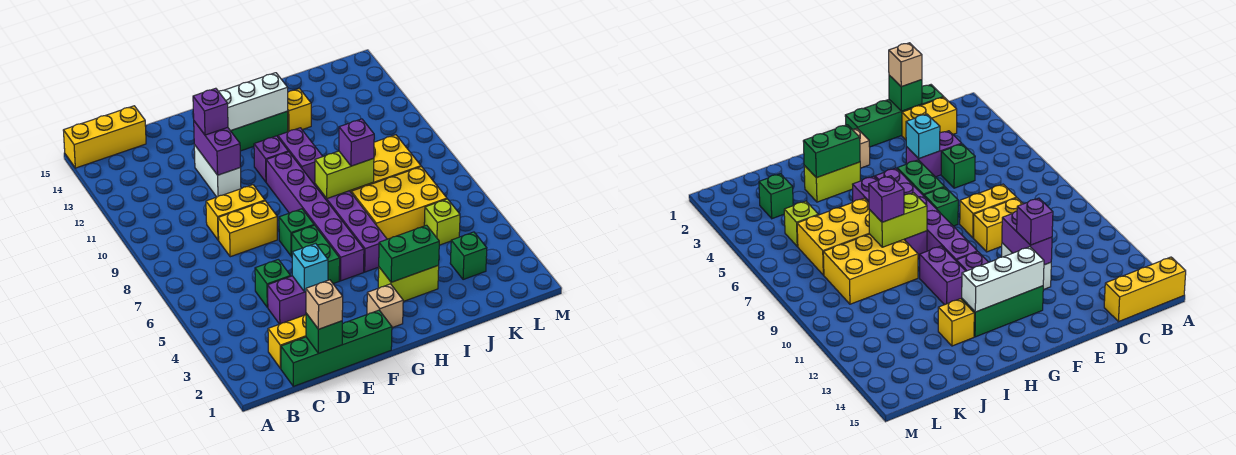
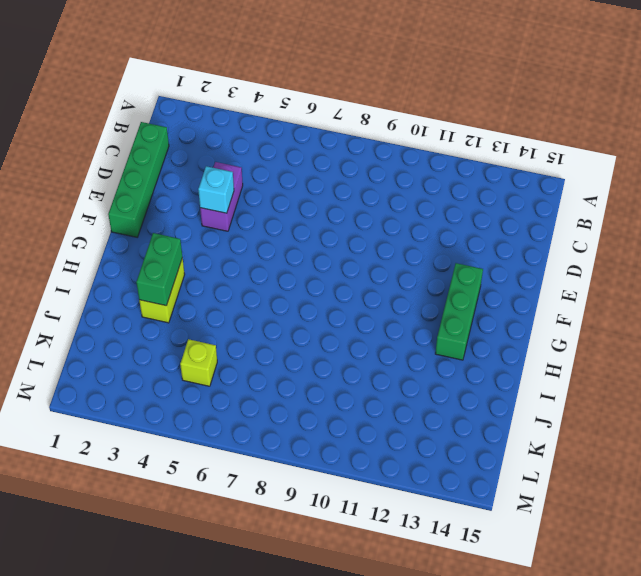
none -> yellow 1x3 brick [63,106,146,168]
none -> yellow 1x2 brick [268,315,306,369]
none -> green 1x1 brick [255,259,291,307]
none -> yellow 1x2 brick [218,201,277,257]

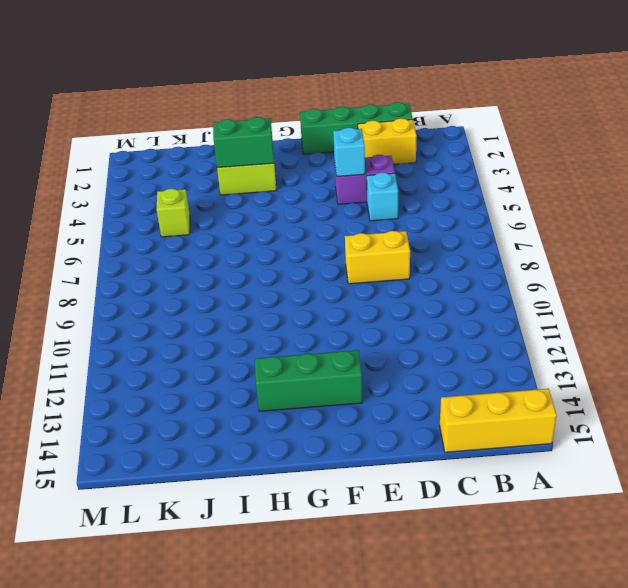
cyan 1x1 brick [367,173,398,221] -> green 1x1 brick [255,259,291,307]
none -> yellow 1x2 brick [206,185,265,240]
none -> white 1x2 brick [194,145,241,197]
none -> green 1x2 brick [292,225,340,284]
none -> green 1x1 brick [279,209,314,256]

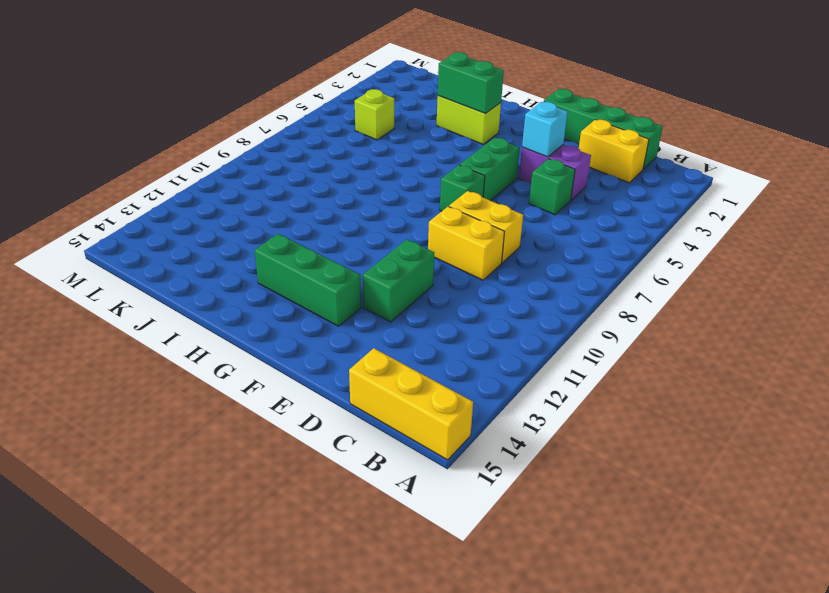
green 1x2 brick [363,239,434,322] -> white 1x2 brick [194,145,241,197]
none -> tan 1x1 brick [367,284,403,328]
none -> purple 1x6 brick [266,152,364,281]
none -> purple 1x1 brick [254,136,288,182]
none -> purple 1x4 brick [315,184,387,272]

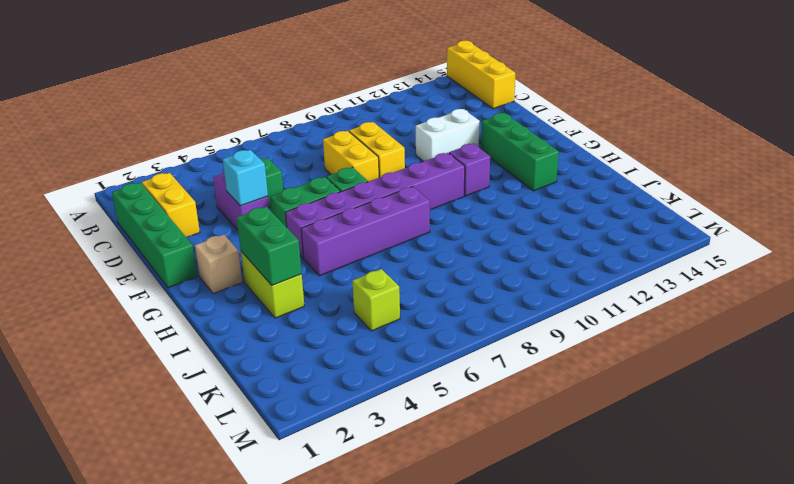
none -> purple 1x2 brick [278,128,323,185]
none -> yellow 2x3 brick [351,167,447,239]
none -> yellow 2x3 brick [350,135,421,192]
none -> yellow 1x1 brick [288,89,311,132]

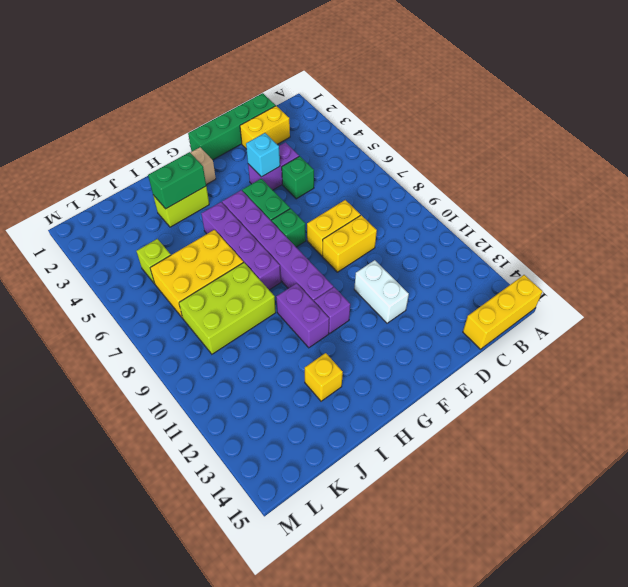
lime 2x3 brick [179,262,276,354] -> yellow 2x3 brick [350,135,421,192]
none -> green 1x3 brick [231,111,288,151]
none -> green 1x1 brick [450,232,487,280]
none -> green 1x1 brick [306,313,342,353]
none -> purple 1x2 brick [194,121,241,175]

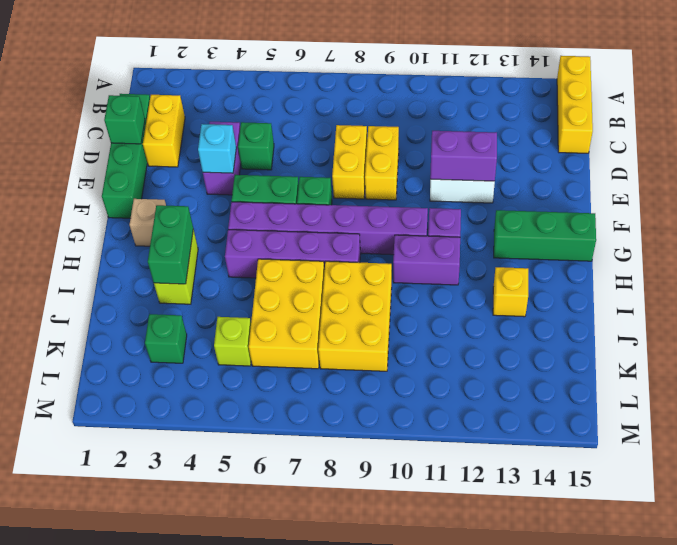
green 1x3 brick [494,210,596,261] -> green 1x3 brick turned to [231,111,288,151]
none -> white 1x3 brick [219,73,288,131]
none -> lime 1x2 brick [315,151,374,198]
none -> tan 1x1 brick [306,280,343,329]
none -> purple 1x1 brick [193,88,228,135]

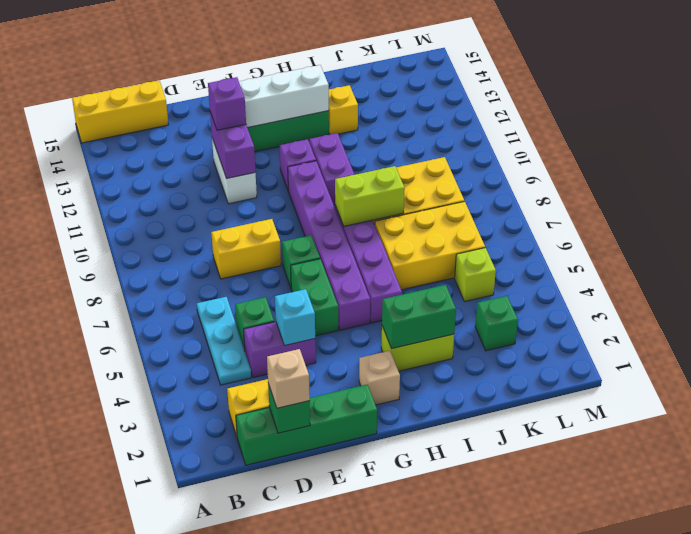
cyan 1x3 plate [197,297,251,385] -> none
none -> yellow 1x2 brick [206,185,265,240]
none -> purple 1x1 brick [339,119,374,166]

